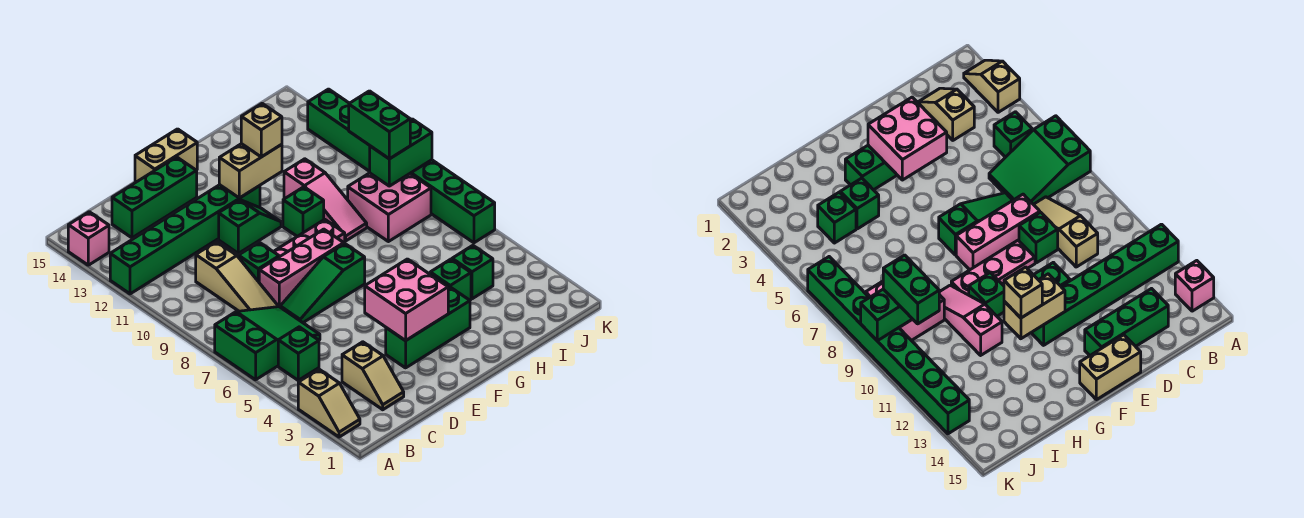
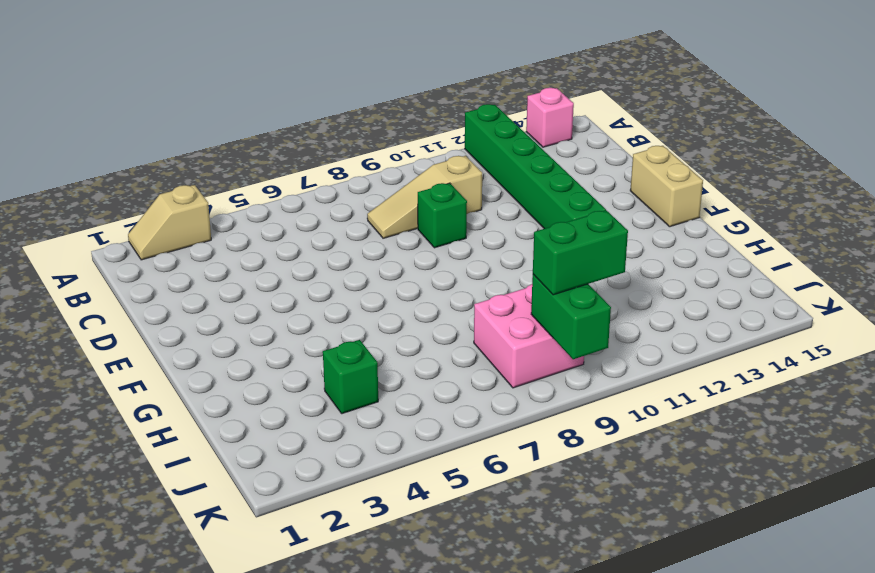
none -> green 2x3 slope [215,307,320,380]
none -> green 1x1 brick [278,327,319,380]
none -> tan 1x2 slope [342,342,404,410]

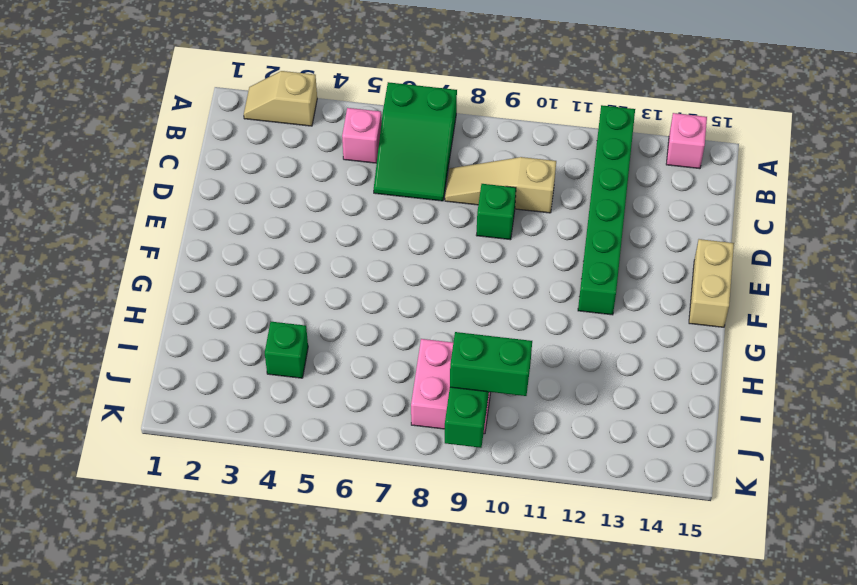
pink 1x1 brick [342,108,381,163] -> green 1x1 brick [278,327,319,380]
none -> tan 1x2 slope [342,342,404,410]
none -> green 1x3 brick [112,157,197,238]
none -> green 1x3 slope [280,244,365,323]

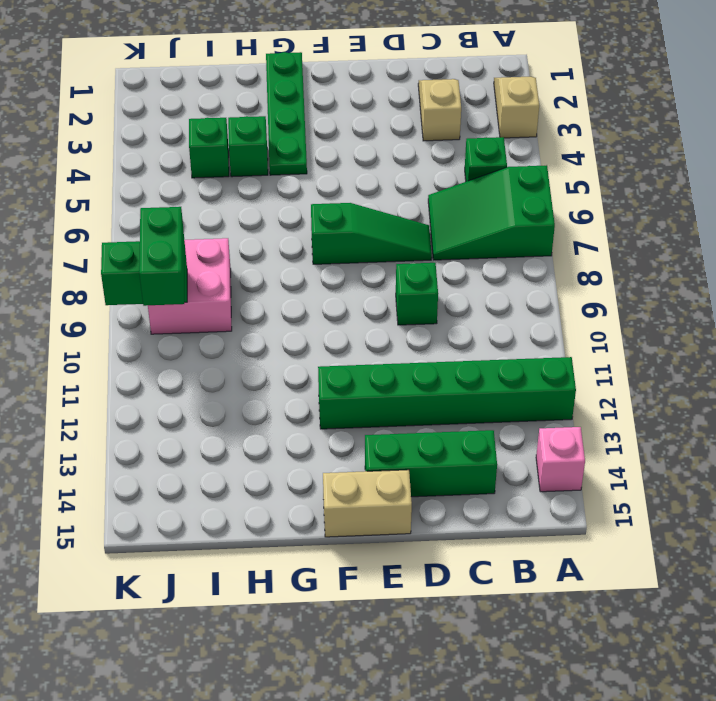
green 1x4 plate [266,52,307,175] -> green 1x3 brick [386,287,470,368]
none -> tan 1x3 slope [196,242,278,311]
none -> pink 1x3 brick [259,229,344,307]
none -> pink 1x3 plate [274,219,345,257]

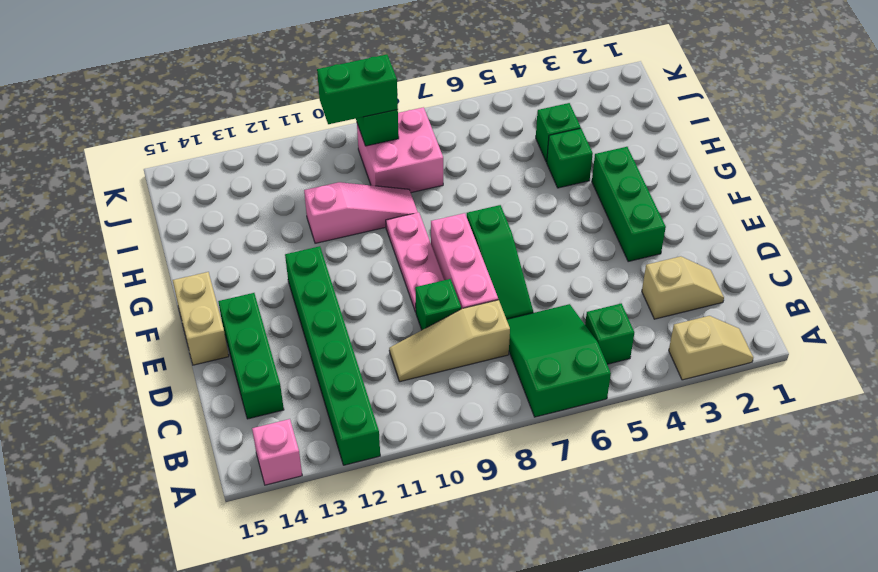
tan 1x3 slope [389,300,510,382] -> tan 1x3 slope turned to [196,242,278,311]
none -> green 1x2 slope [219,200,281,253]
none -> green 1x1 brick [283,187,324,237]
none -> green 1x8 brick [308,89,495,243]

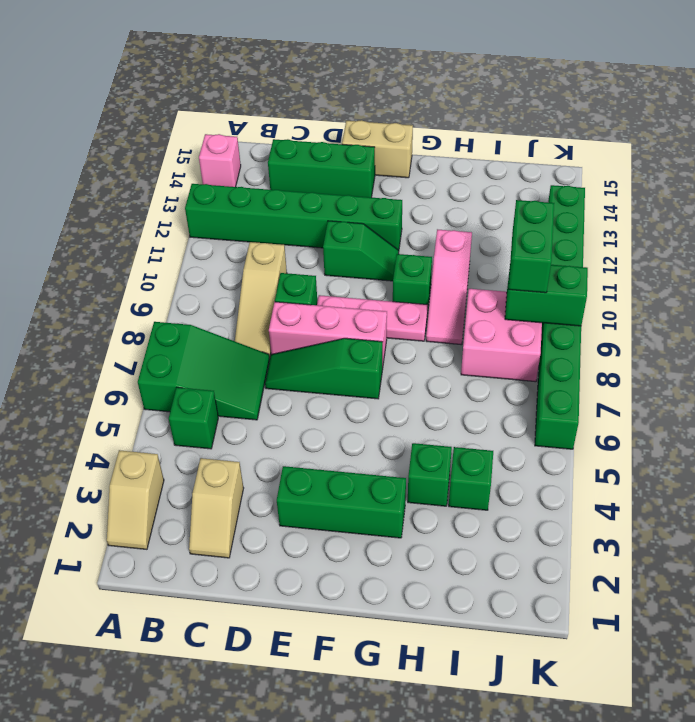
none -> pink 2x2 brick [365,259,448,341]
none -> tan 1x2 brick [219,144,282,198]
none -> tan 1x1 brick [241,104,282,157]

